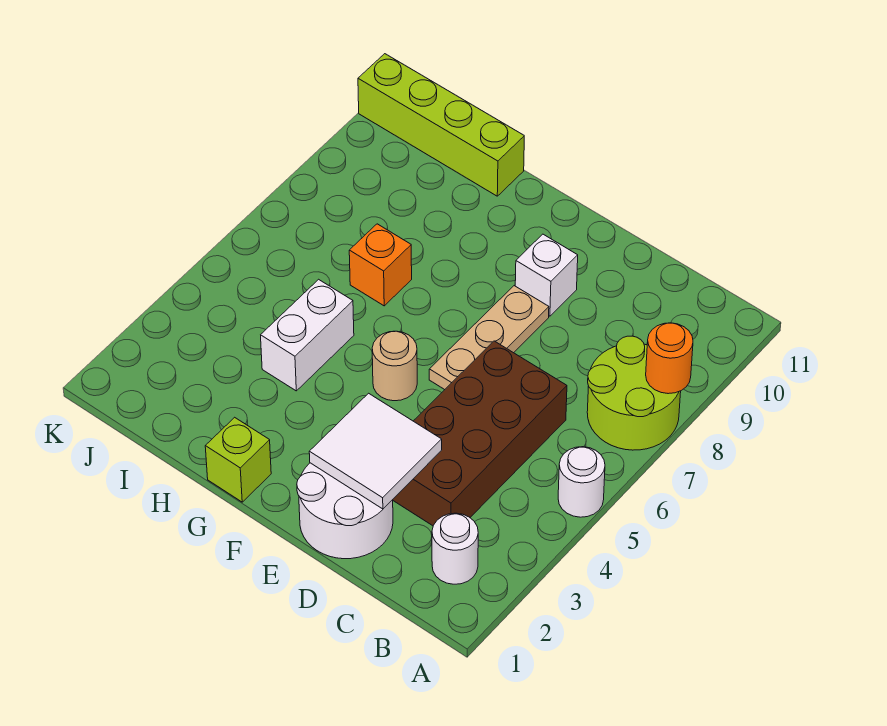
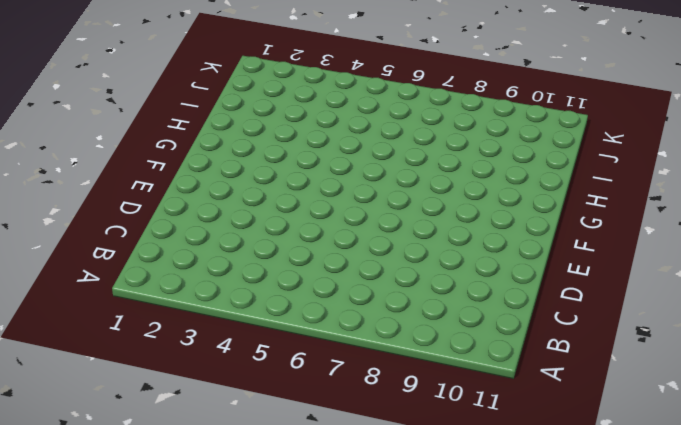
none -> white 1x1 round brick [558,447,605,517]
none -> lime 2x2 round brick [587,336,681,450]
none -> white 1x1 round brick [432,513,478,584]

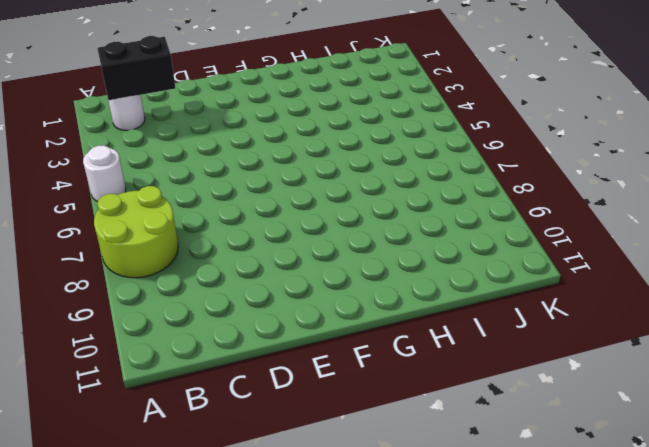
black 1x2 brick [97,36,175,100] -> none
none -> brown 2x4 brick [393,341,567,526]
none -> white 2x2 round brick [297,463,393,559]
none -> tan 1x3 plate [429,286,549,390]

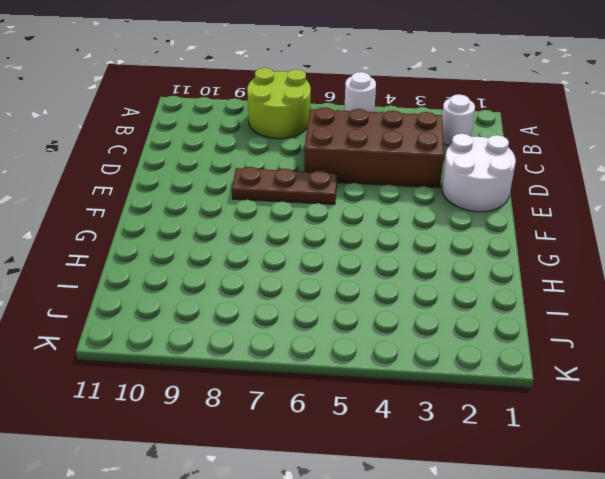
brown 1x3 plate [232,167,337,204] -> tan 1x3 plate [429,286,549,390]
none -> white 1x1 brick [515,234,578,316]
none -> tan 1x1 round brick [372,331,417,401]
none -> lime 1x1 brick [205,417,271,502]

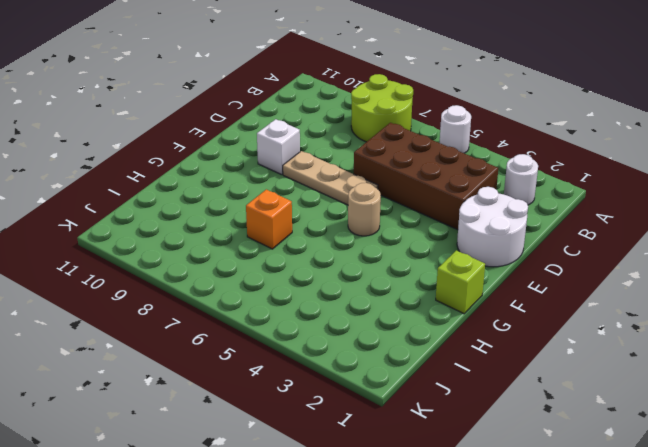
none -> white 1x2 brick [261,279,354,391]
none -> lime 1x4 brick [358,54,524,196]
none -> orange 1x1 round brick [646,323,693,394]

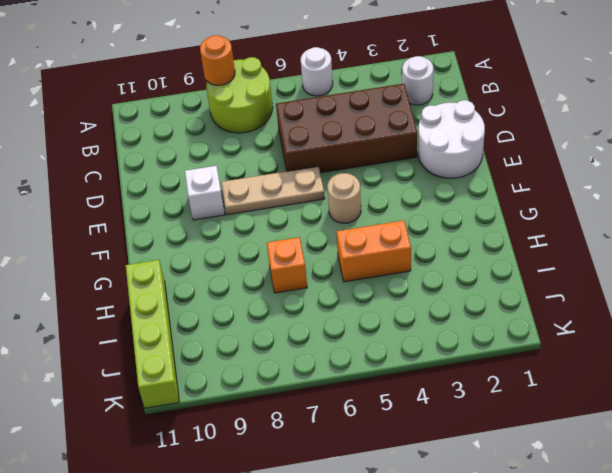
orange 1x2 brick [337,220,411,282] -> white 1x2 brick [261,279,354,391]
none -> lime 1x1 brick [205,417,271,502]
none -> white 2x2 tile [309,393,442,509]

